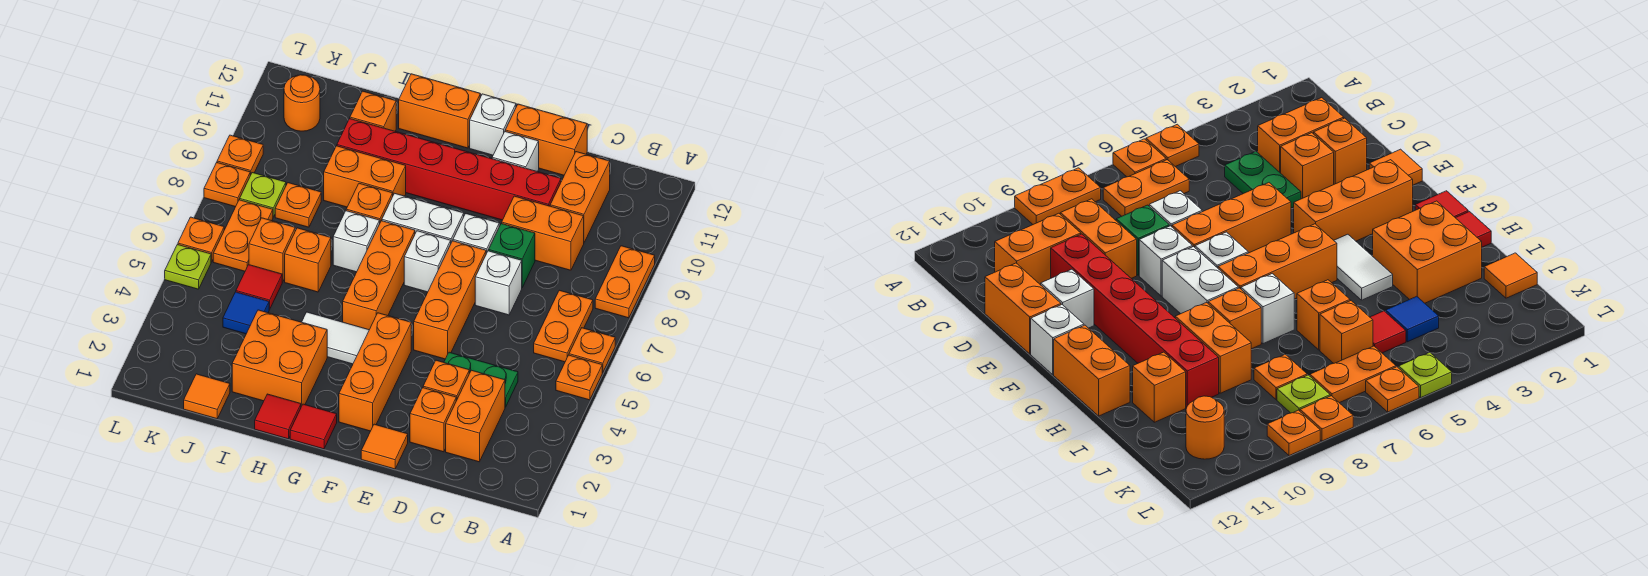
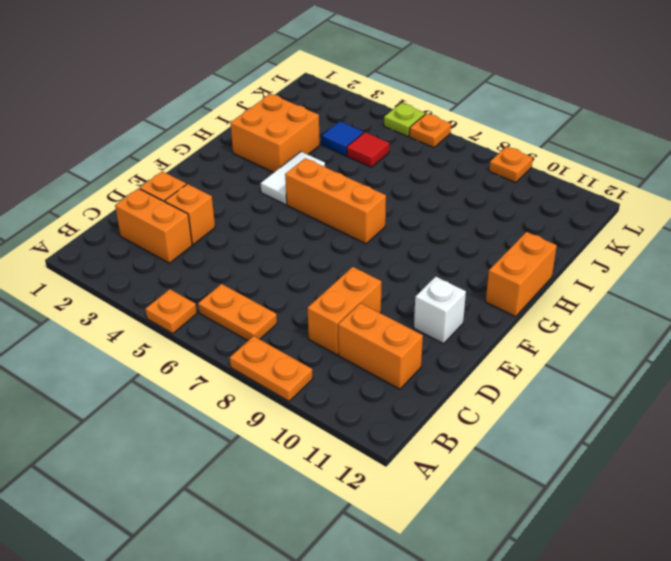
none -> orange 1x1 plate [569,328,615,373]
none -> green 1x2 plate [444,352,518,407]
none -> white 1x1 brick [475,251,522,315]
none -> green 1x1 brick [489,223,535,287]

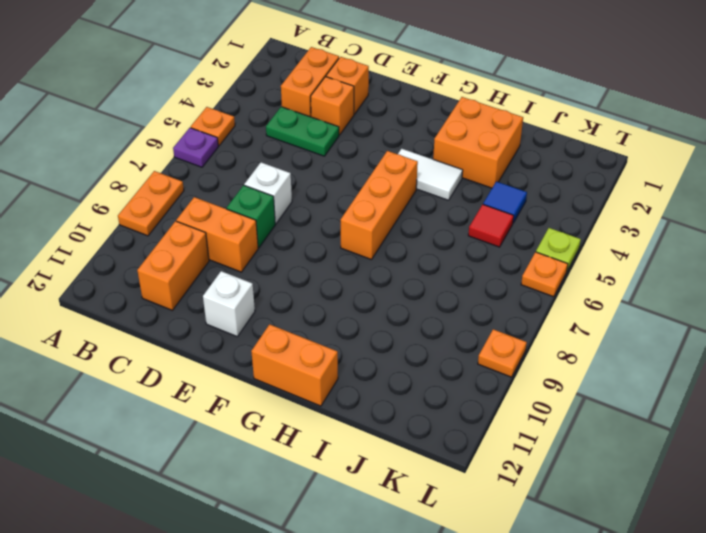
purple 1x1 plate [173,128,218,167] -> orange 1x1 plate [569,328,615,373]
none -> orange 1x2 plate [534,290,593,362]
none -> red 1x6 brick [337,119,561,220]
none -> orange 1x2 brick [505,104,587,175]
none -> orange 1x1 tile [361,424,408,469]

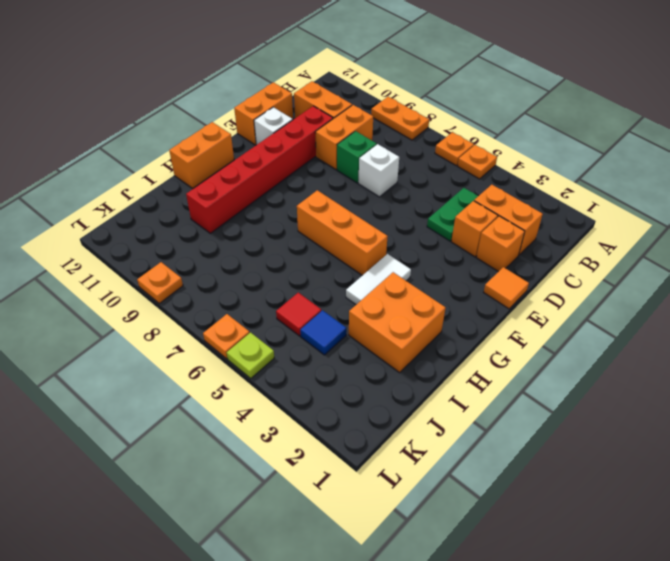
none -> orange 1x2 plate [534,290,593,362]
none -> orange 1x3 brick [414,241,486,359]
none -> white 1x1 brick [453,214,499,253]
none -> orange 1x3 brick [339,313,411,431]

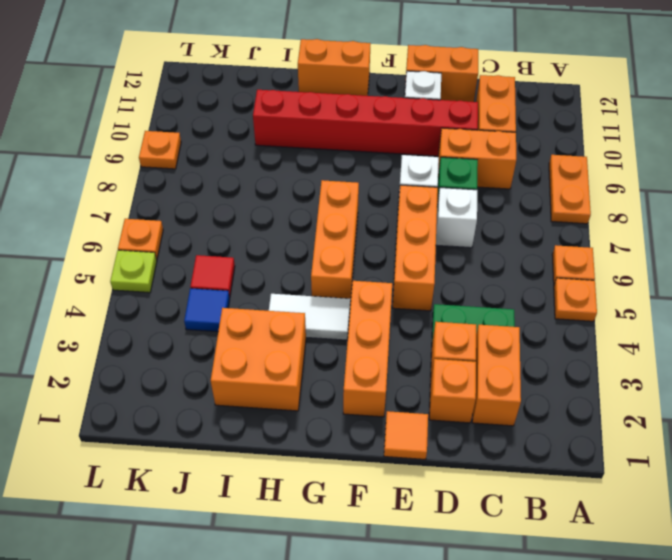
none -> orange 1x2 plate [534,290,593,362]
none -> white 1x1 brick [404,231,451,292]
none -> white 1x2 brick [382,193,464,242]
none -> white 1x1 brick [470,94,516,155]

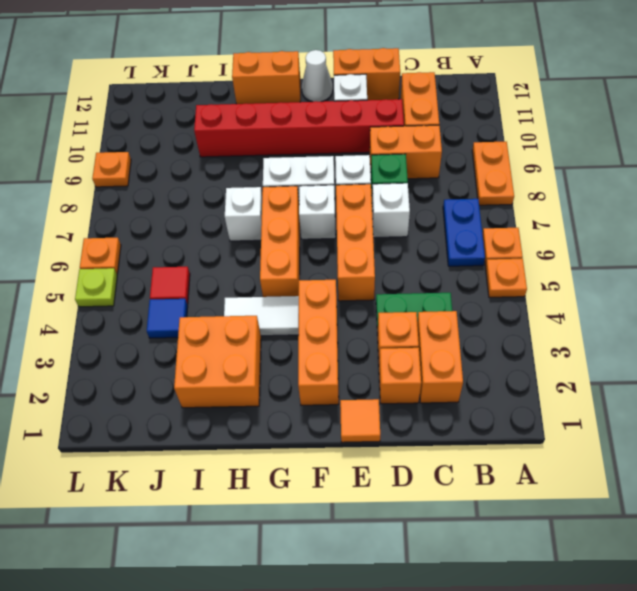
blue 1x2 plate [443,199,485,266] -> orange 1x2 plate [534,290,593,362]
white 1x1 cone [302,50,333,102] -> white 1x1 brick [470,94,516,155]
none -> red 1x1 tile [290,404,337,449]
none -> red 1x1 tile [255,394,301,439]
none -> orange 1x1 brick [346,183,393,222]
none -> orange 1x2 brick [324,146,406,207]

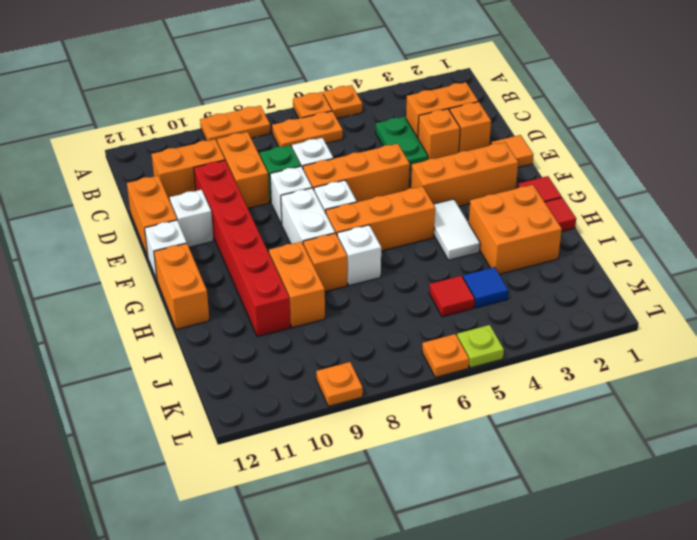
none -> orange 1x1 brick [285,228,331,292]
none -> orange 1x1 brick [350,91,396,131]
none -> orange 1x1 tile [184,374,230,419]
none -> orange 1x1 brick [249,218,295,282]

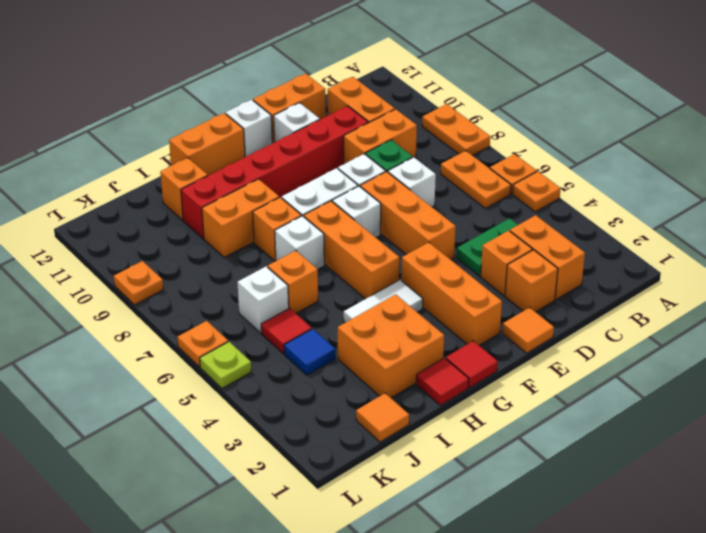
white 1x1 brick [238,267,289,333] -> orange 1x1 brick [249,218,295,282]
none -> orange 1x1 plate [275,183,321,227]
none -> orange 1x2 plate [213,200,273,271]
none -> lime 1x1 plate [240,173,286,217]
none -> orange 1x1 round brick [284,75,320,131]

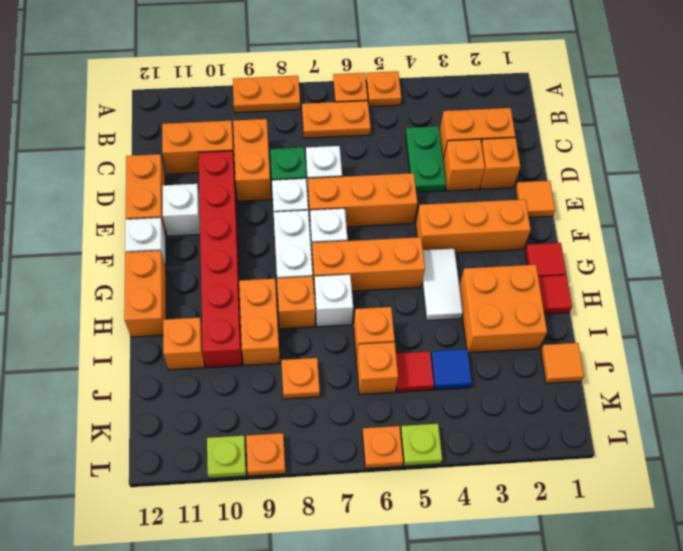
lime 1x1 plate [207,436,246,478] -> lime 1x1 plate moved to [240,173,286,217]
none -> orange 1x2 plate [213,200,273,271]
none -> orange 1x1 round brick [284,75,320,131]
none -> orange 1x1 plate [204,163,250,207]

